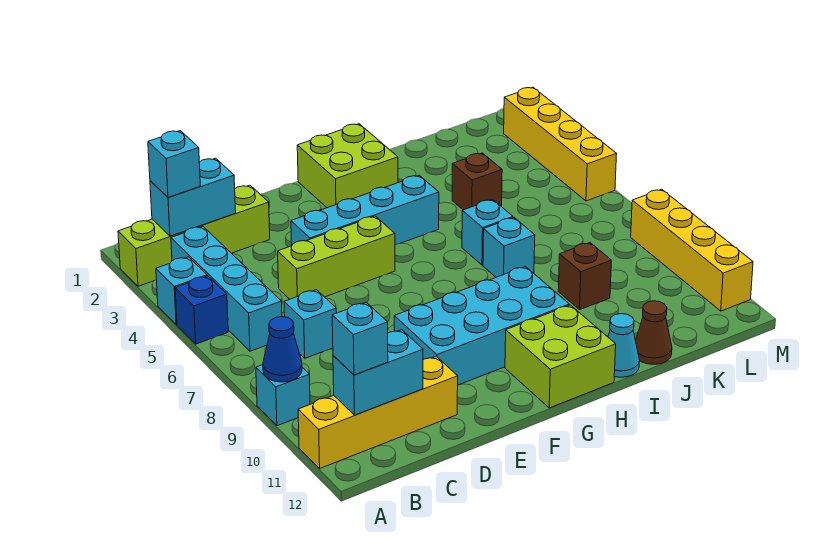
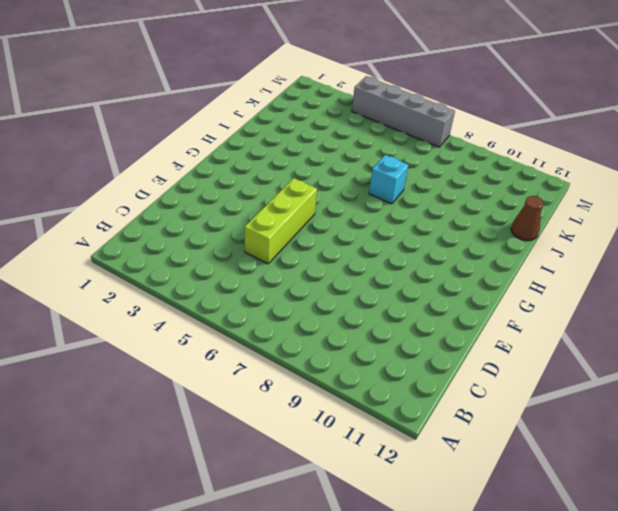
grey 1x4 brick [352,76,455,147] -> yellow 1x4 brick [504,87,617,201]
none -> lime 1x4 brick [118,185,270,286]
none -> cyan 1x1 brick [156,257,207,325]
none -> blue 1x1 brick [175,276,228,344]

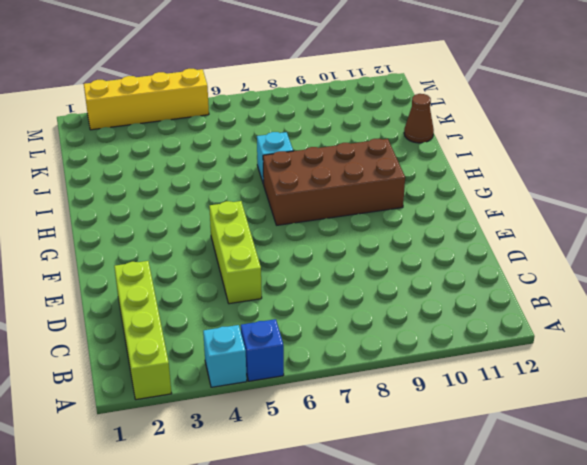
brown 2x4 brick [263,139,405,225] -> cyan 2x4 brick [394,267,569,385]
none -> cyan 1x1 brick [256,365,310,426]
none -> yellow 1x4 brick [298,356,458,468]
none -> cyan 1x4 brick [171,227,282,351]

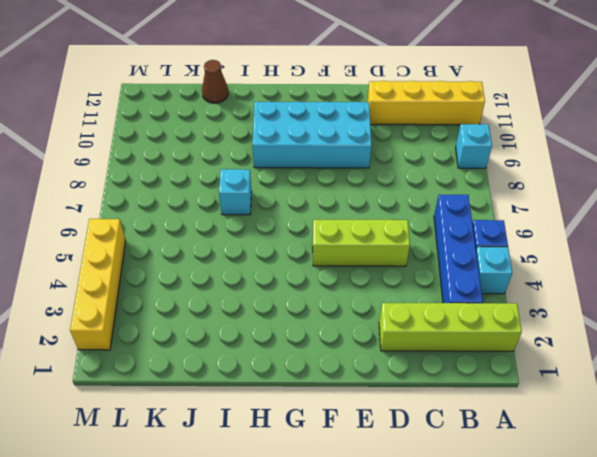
blue 1x4 brick [434,195,483,303] -> cyan 1x4 brick [171,227,282,351]
none -> cyan 1x1 brick [284,290,336,358]
none -> cyan 1x4 brick [291,175,439,245]
none -> lime 2x2 brick [297,124,398,208]

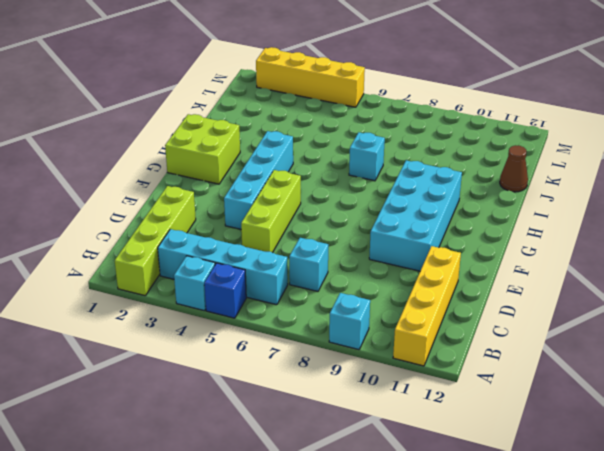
none -> lime 2x2 brick [505,305,616,408]
none -> cyan 1x1 brick [462,199,513,265]
none -> cyan 1x1 cone [608,314,640,377]

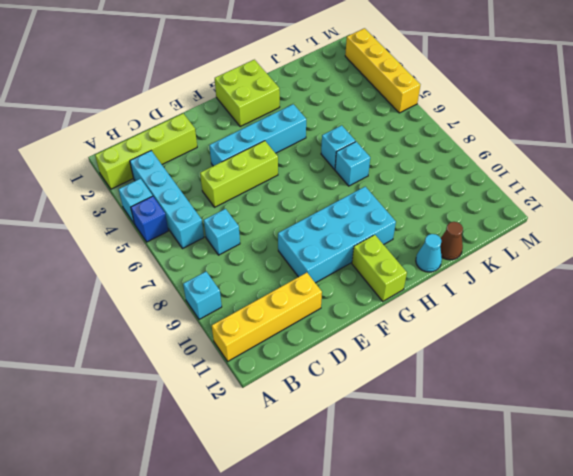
lime 1x2 brick [352,235,407,301] -> lime 2x2 brick [505,305,616,408]
none -> brown 1x1 brick [452,153,502,210]
none -> brown 1x1 brick [558,243,611,309]
none -> yellow 1x4 brick [631,189,753,311]

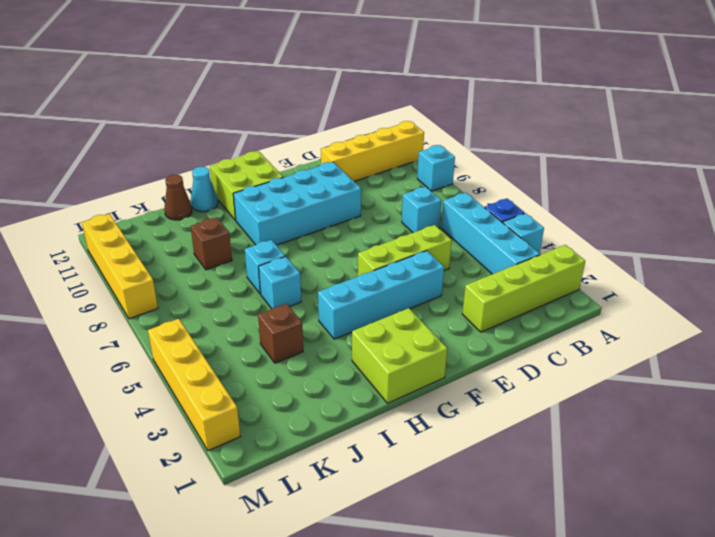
none -> blue 1x1 cone [263,317,302,382]
none -> cyan 1x2 brick [150,158,236,236]
none -> cyan 1x2 brick [333,330,423,415]

